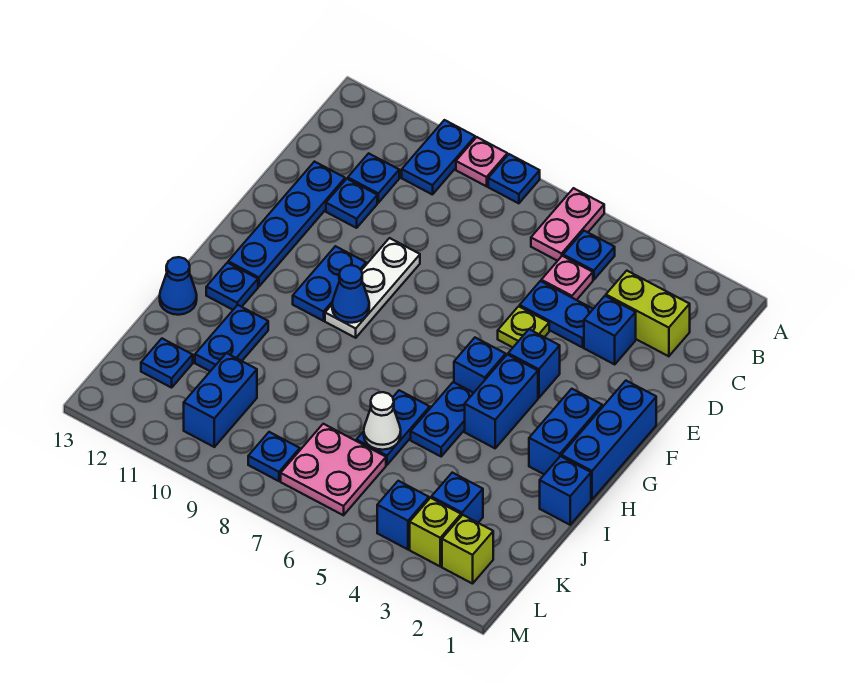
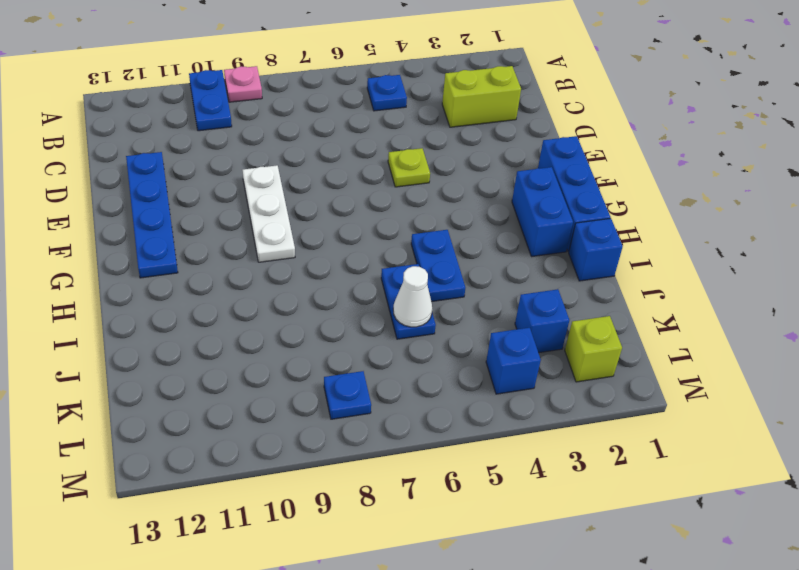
none -> pink 1x2 plate [531,188,604,261]
none -> blue 1x1 plate [488,154,540,203]
none -> pink 1x1 plate [541,256,593,300]
none -> blue 1x1 plate [348,153,399,203]

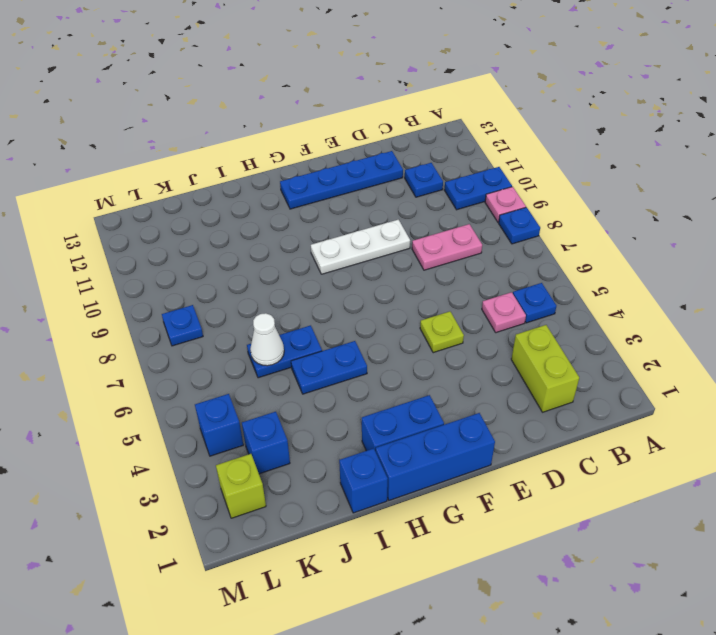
pink 1x2 plate [412,224,482,270] -> pink 1x2 plate moved to [531,188,604,261]
none -> blue 1x1 brick [584,296,636,364]
none -> blue 1x2 plate [520,281,593,347]
none -> blue 1x1 plate [326,179,377,228]
none -> blue 1x1 brick [508,329,560,398]

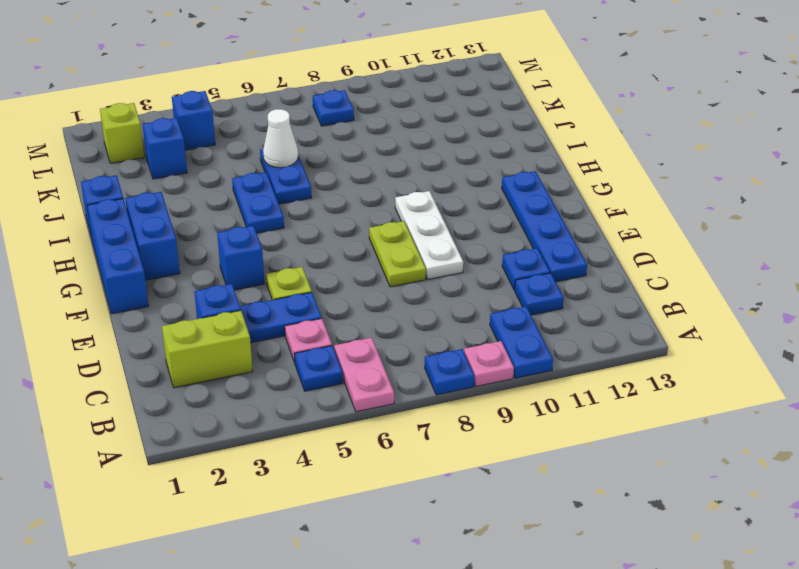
lime 1x2 plate [369,221,426,287] -> none
none -> blue 1x2 plate [293,246,366,321]
none -> blue 1x2 brick [465,355,538,448]
none -> blue 1x1 brick [454,338,506,393]
none -> blue 1x1 plate [206,263,258,310]

